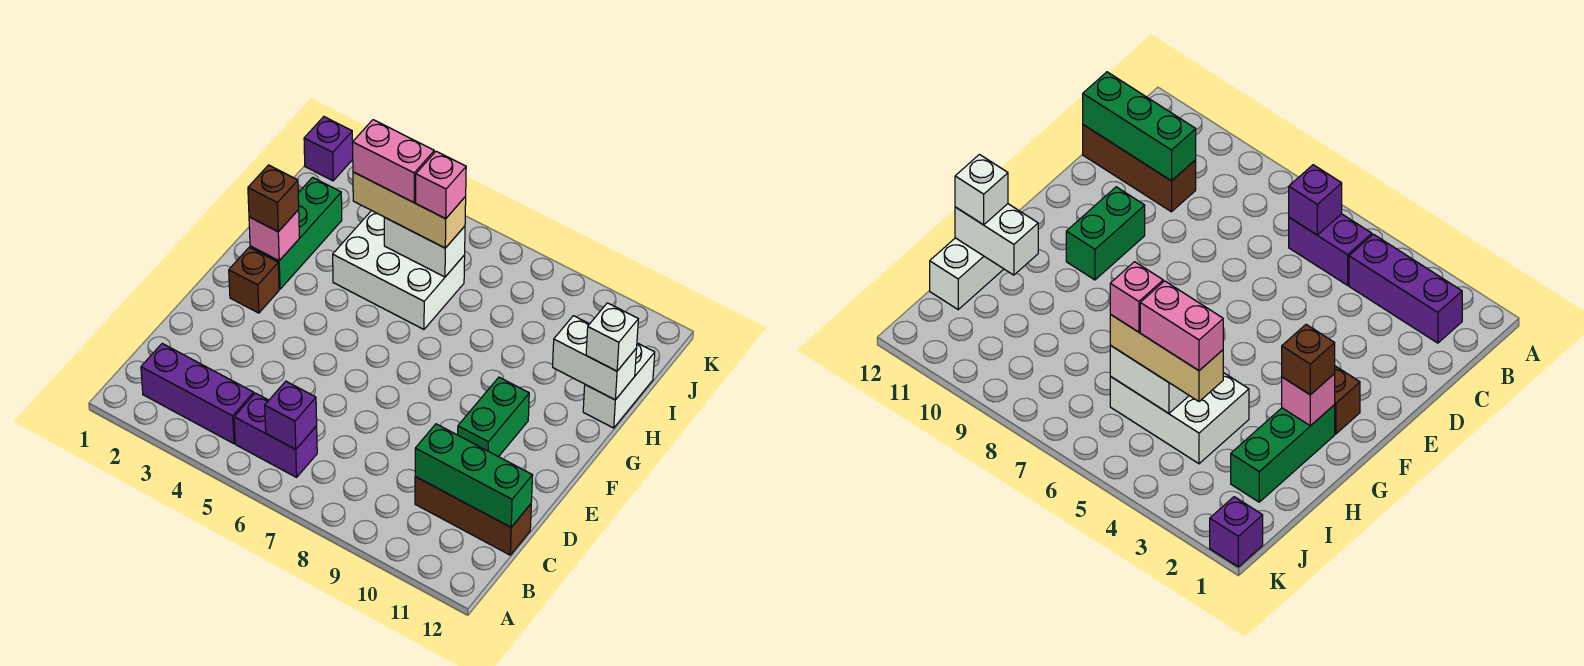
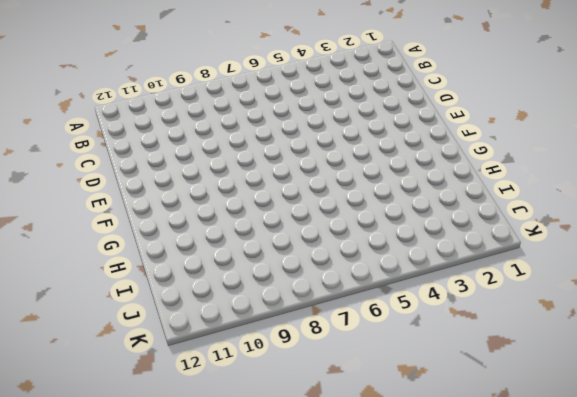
none -> purple 1x3 brick [141,344,254,444]
none -> purple 1x2 brick [234,393,317,477]
none -> brown 1x3 brick [415,477,531,555]

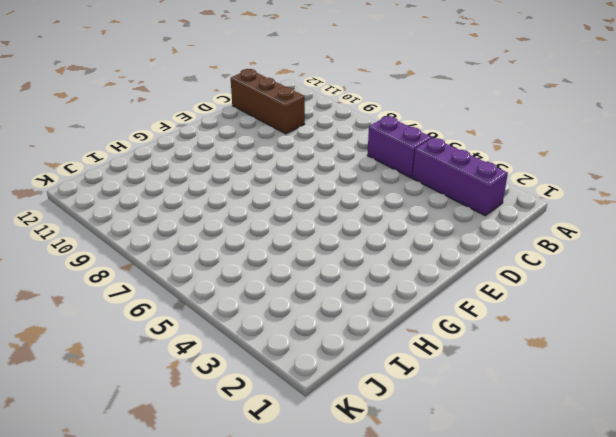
none -> green 1x2 brick [458,377,529,457]
none -> brown 1x1 brick [229,247,279,313]
none -> green 1x3 brick [250,177,342,289]

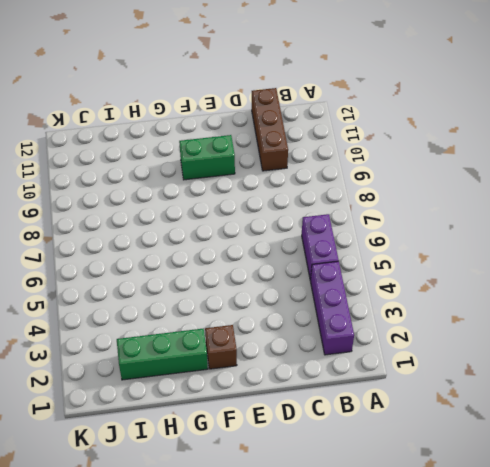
none -> white 2x3 brick [333,211,465,329]
none -> white 1x2 brick [583,343,655,428]
none -> purple 1x1 brick [304,117,353,181]

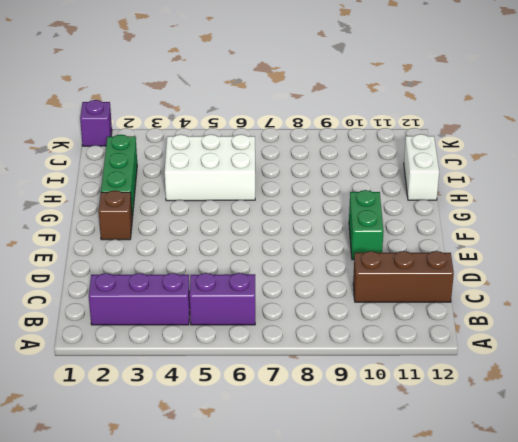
none -> purple 1x1 brick [265,381,317,449]
none -> green 1x3 brick [415,424,533,527]
none -> pink 1x1 brick [249,210,299,261]

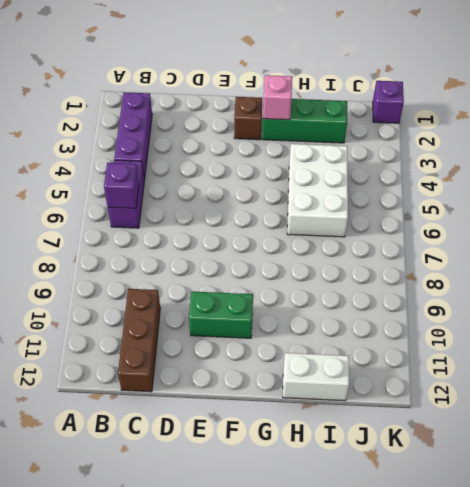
none -> green 1x3 brick [415,424,533,527]
none -> white 1x2 brick [553,316,637,400]
none -> white 1x2 brick [384,217,465,277]

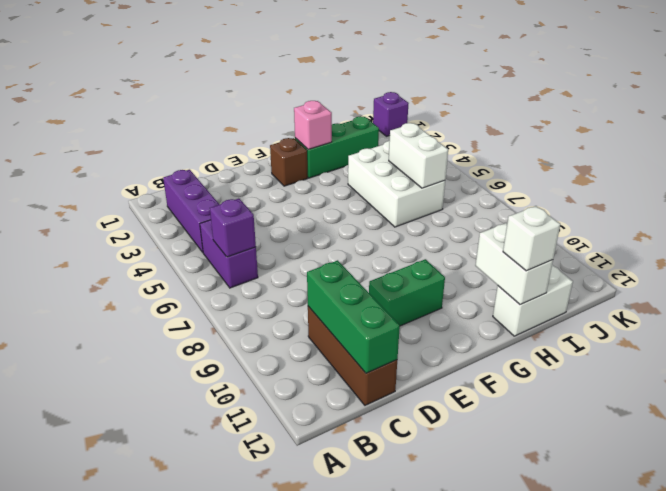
none -> brown 1x1 brick [248,165,299,232]
none -> tan 1x3 brick [353,172,466,248]
none -> pink 1x2 brick [353,120,434,203]

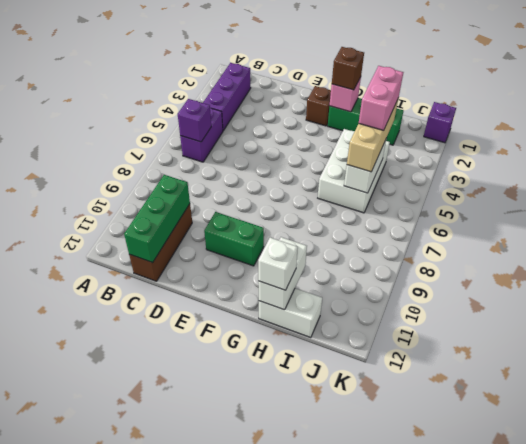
none -> pink 1x1 brick [416,151,466,219]

